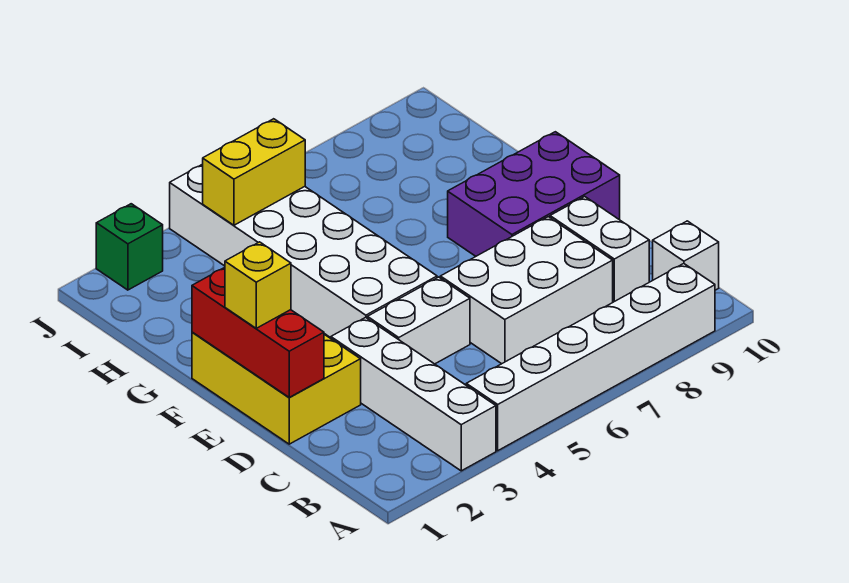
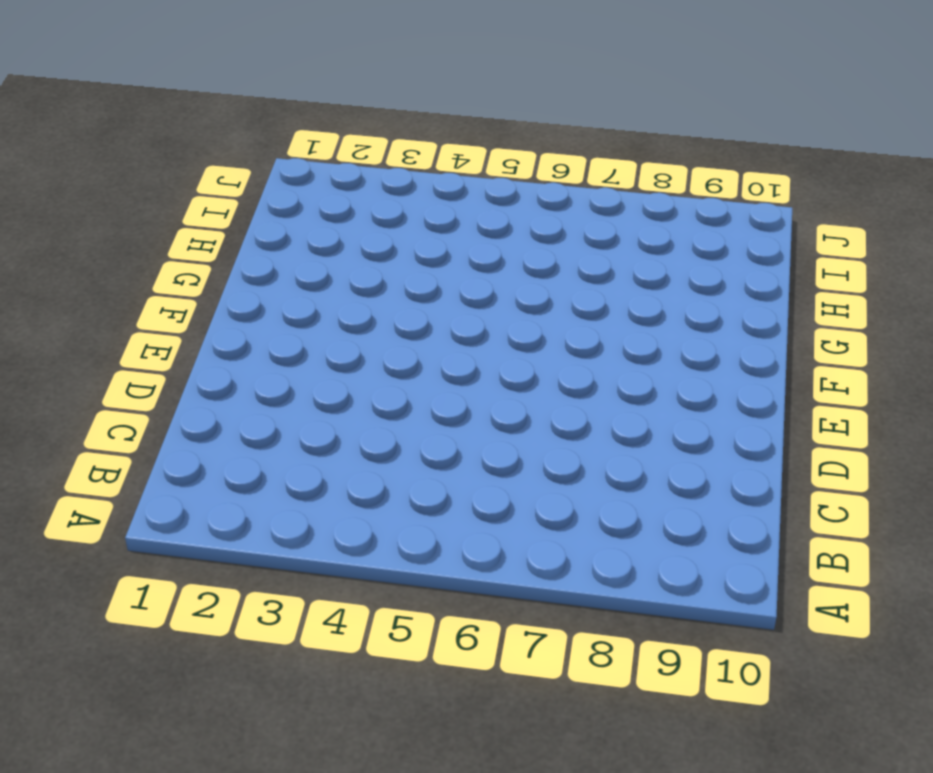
none -> white 1x4 brick [331,317,496,471]
none -> white 1x6 brick [466,264,715,451]
none -> white 1x1 brick [653,221,719,290]

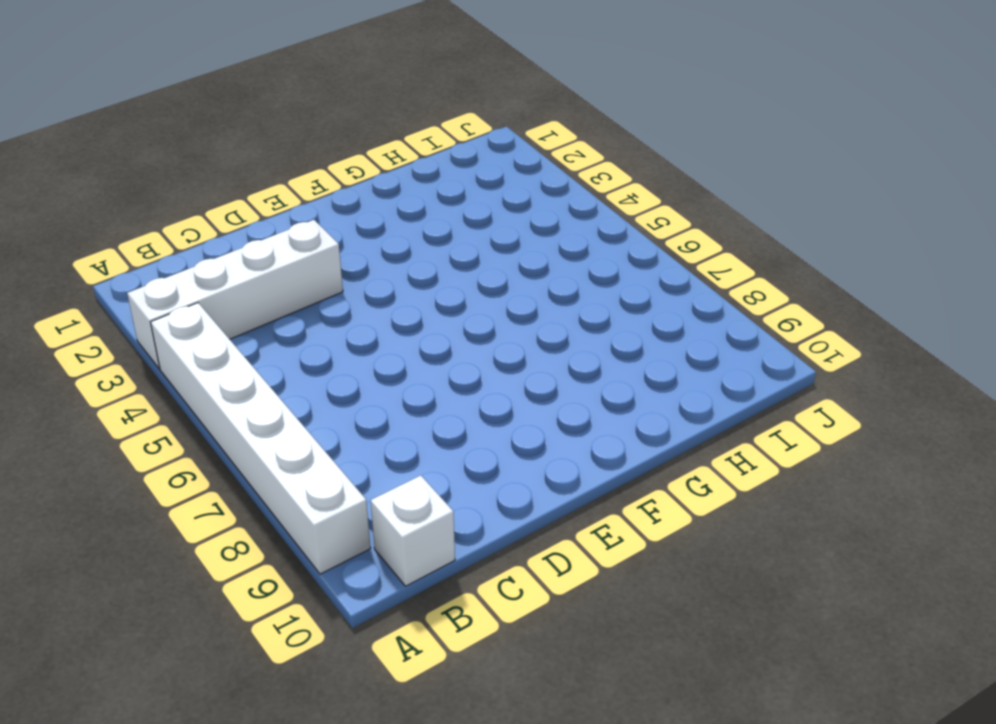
none -> white 2x3 brick [440,217,613,364]
none -> white 1x2 brick [550,197,649,302]
none -> yellow 2x3 brick [192,332,361,444]

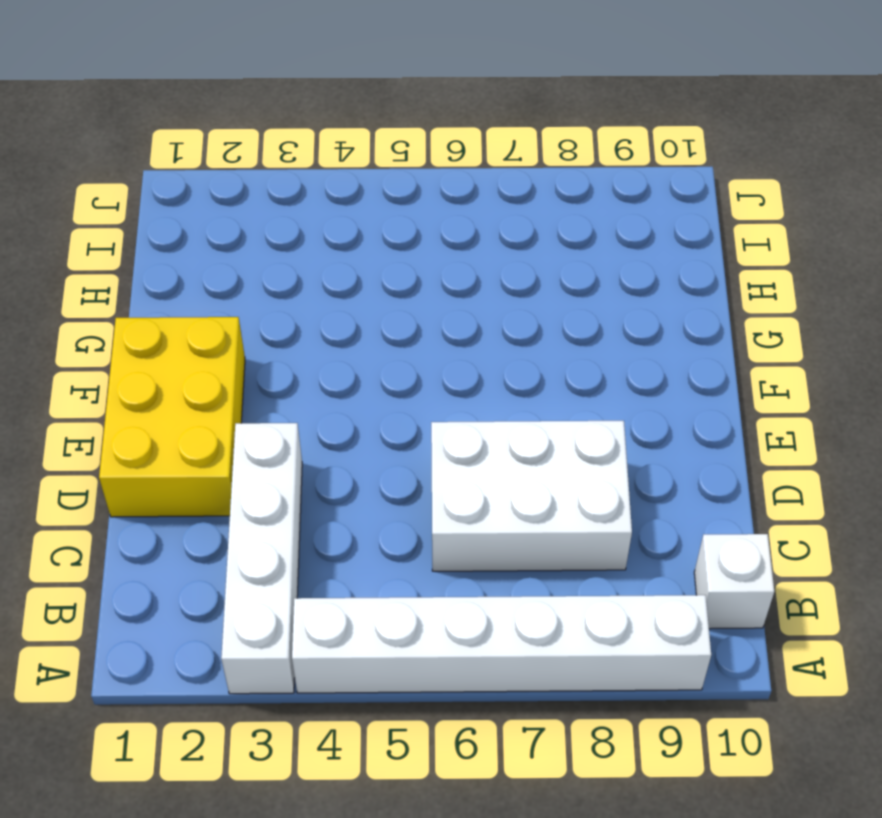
none -> white 1x2 brick [550,197,649,302]
none -> white 1x2 brick [367,277,470,364]
none -> white 2x6 brick [170,164,437,338]

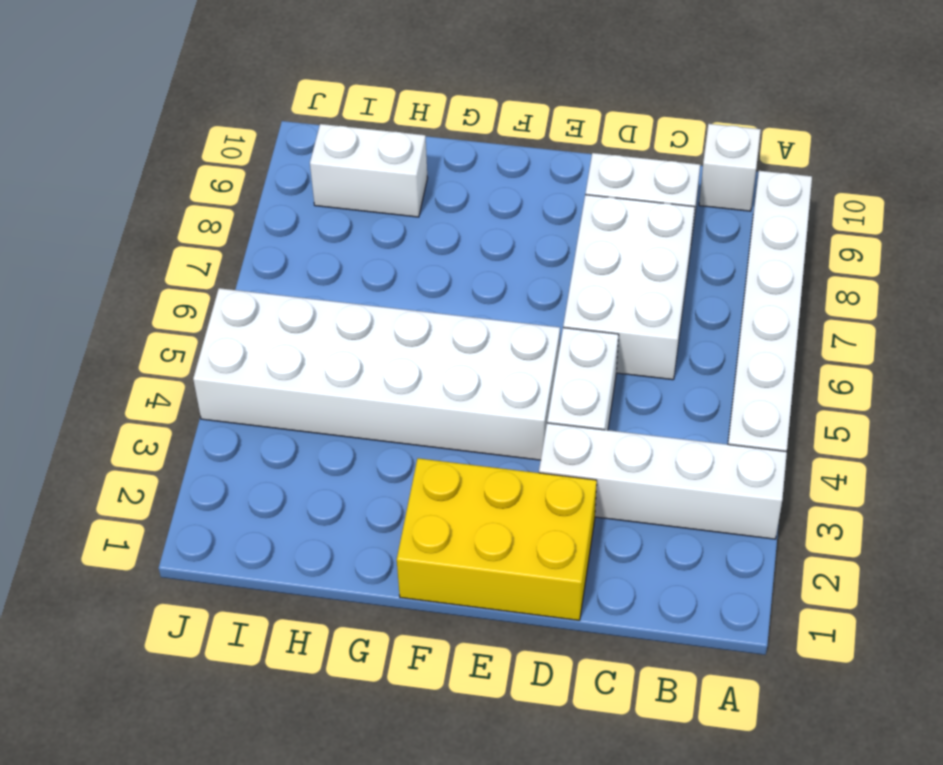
white 1x2 brick [310,124,427,217] -> none
none -> purple 2x3 brick [448,132,620,256]
none -> green 1x1 brick [96,204,163,290]
none -> red 1x3 brick [192,267,324,398]

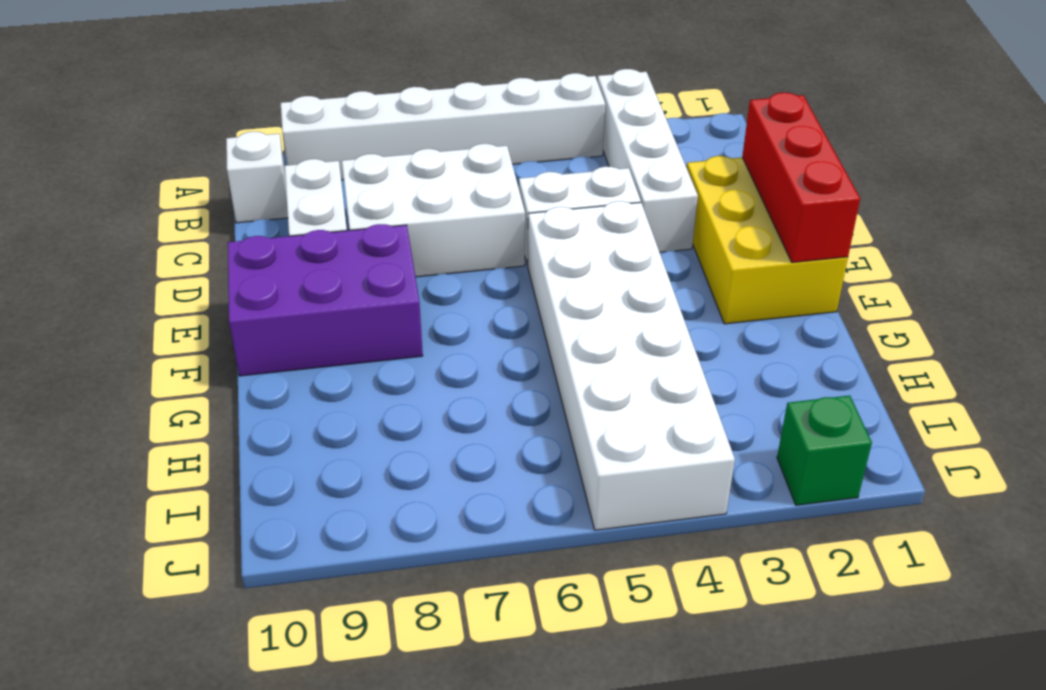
none -> yellow 1x2 brick [203,119,305,225]
none -> yellow 1x1 brick [225,242,291,328]

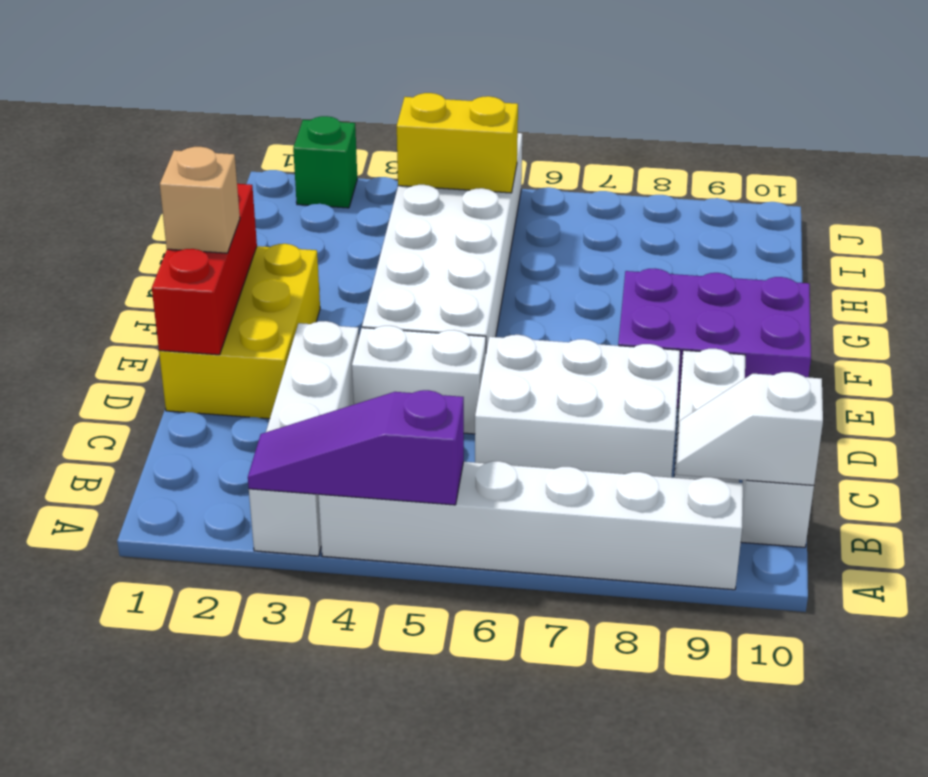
purple 1x3 slope [248,390,464,505] -> none
white 1x2 slope [676,372,823,485] -> none
tan 1x1 brick [160,147,240,253] -> yellow 1x1 brick [225,242,291,328]

